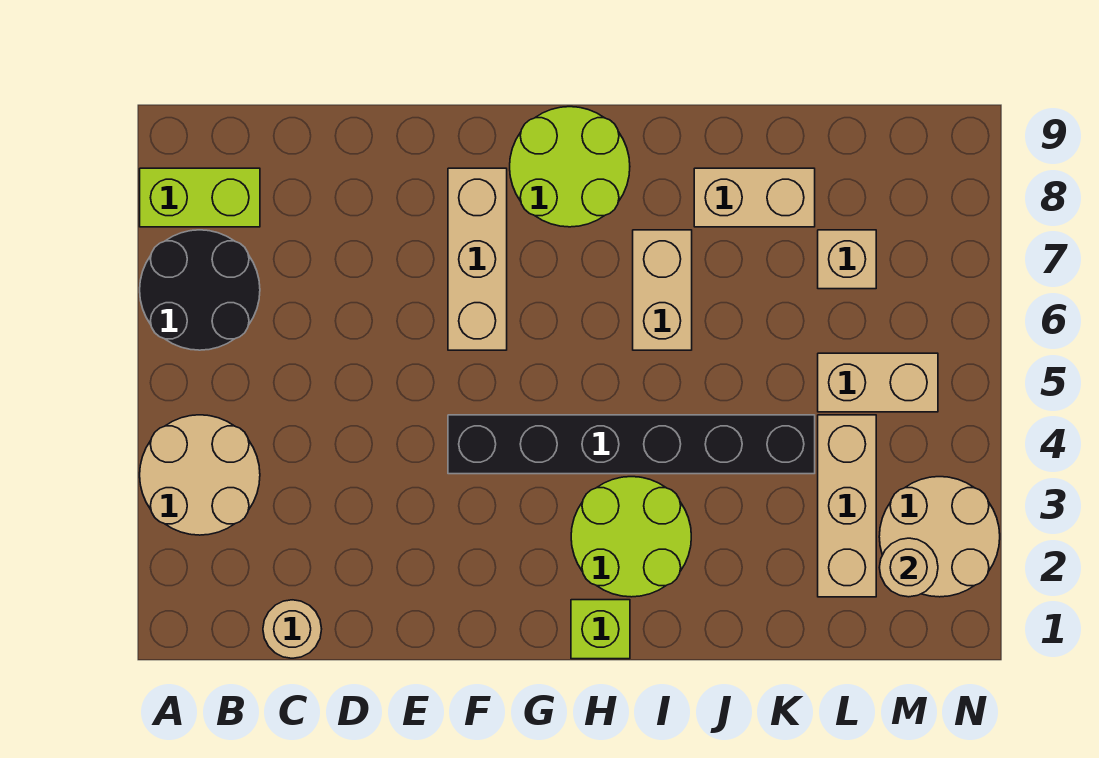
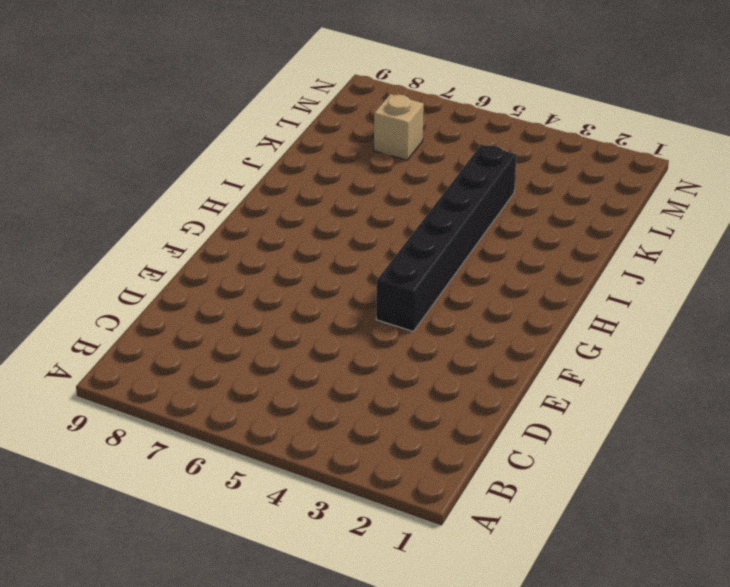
none -> tan 2x2 round brick [140,415,260,535]
none -> black 2x2 round brick [140,230,260,350]
none -> lime 1x2 brick [140,168,260,227]

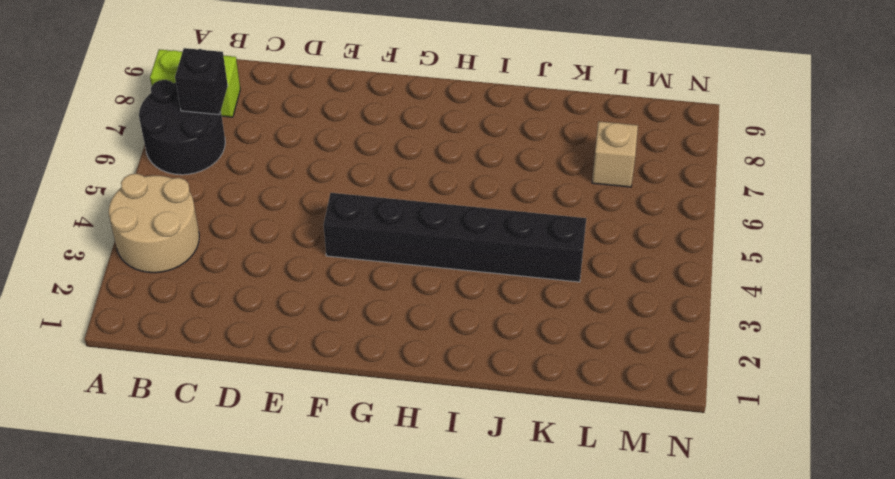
black 1x1 brick [175,48,228,115] -> none
none -> tan 1x1 round brick [263,600,322,658]
none -> tan 1x3 brick [448,168,507,350]
none -> lime 2x2 round brick [510,107,630,227]

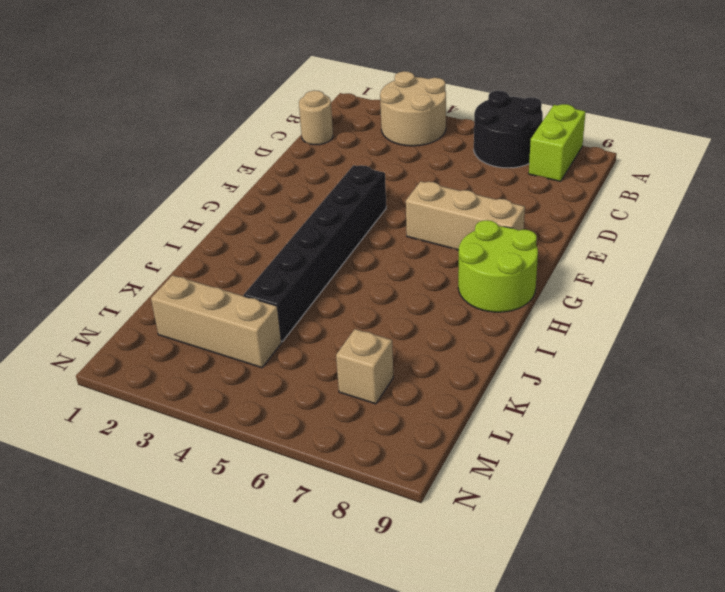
none -> lime 1x1 brick [571,600,630,659]
none -> lime 2x2 round brick [571,477,691,597]
none -> tan 1x2 brick [633,230,692,350]

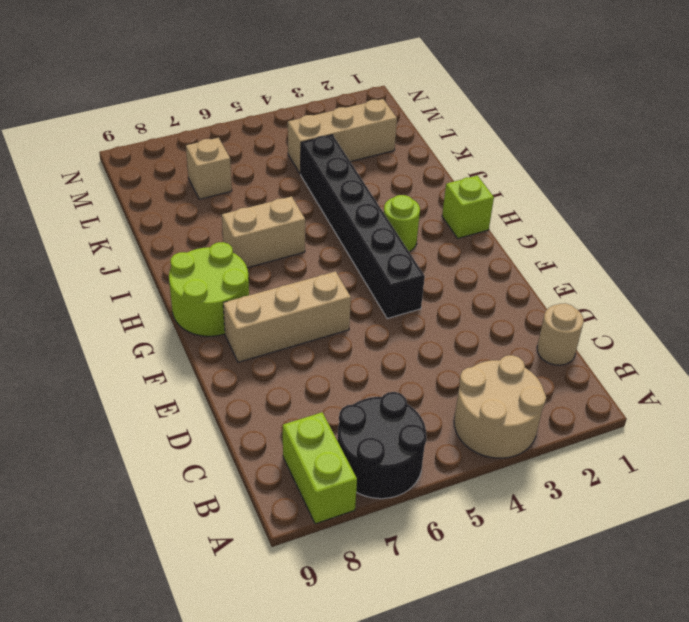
lime 1x1 round brick [384,195,420,252] -> lime 2x2 round brick [571,477,691,597]
none -> tan 1x2 brick [694,168,815,227]
none -> tan 1x2 brick [818,353,938,412]
none -> tan 2x2 round brick [879,477,1000,597]

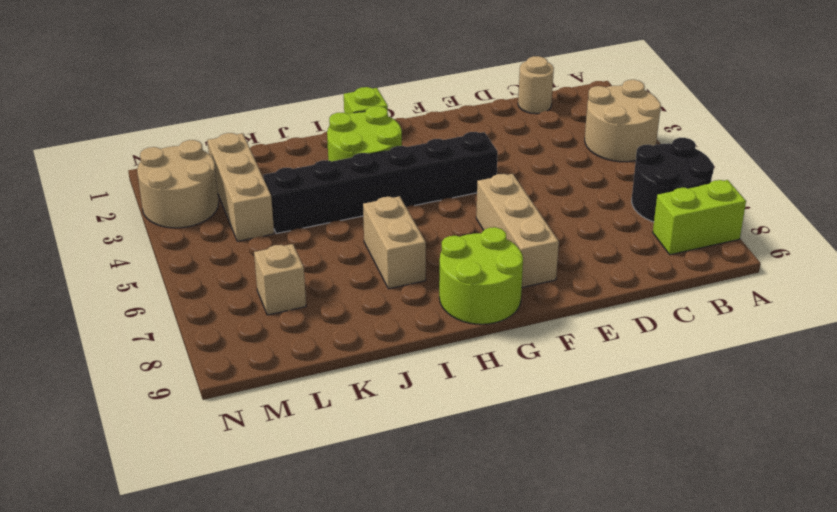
none -> tan 1x2 brick [694,168,815,227]
none -> tan 1x2 brick [818,353,938,412]
none -> tan 1x1 round brick [879,538,938,597]

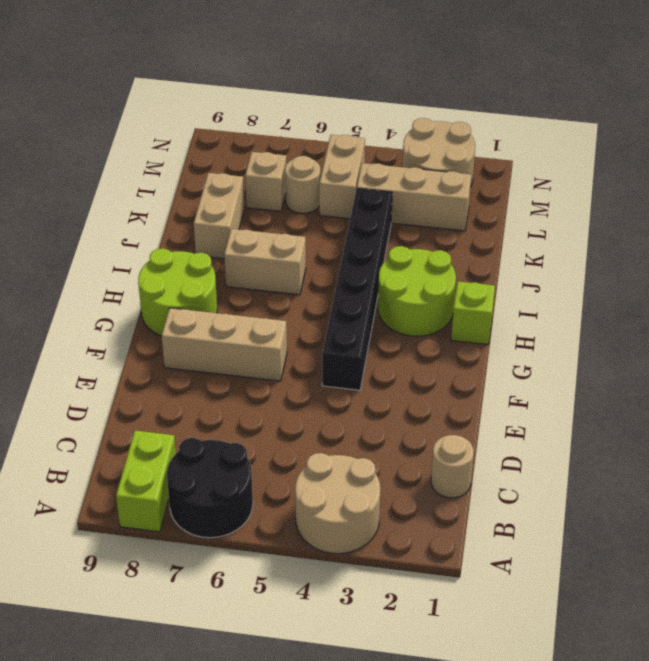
tan 1x1 round brick [285,156,320,213] -> tan 1x1 round brick moved to [879,538,938,597]

